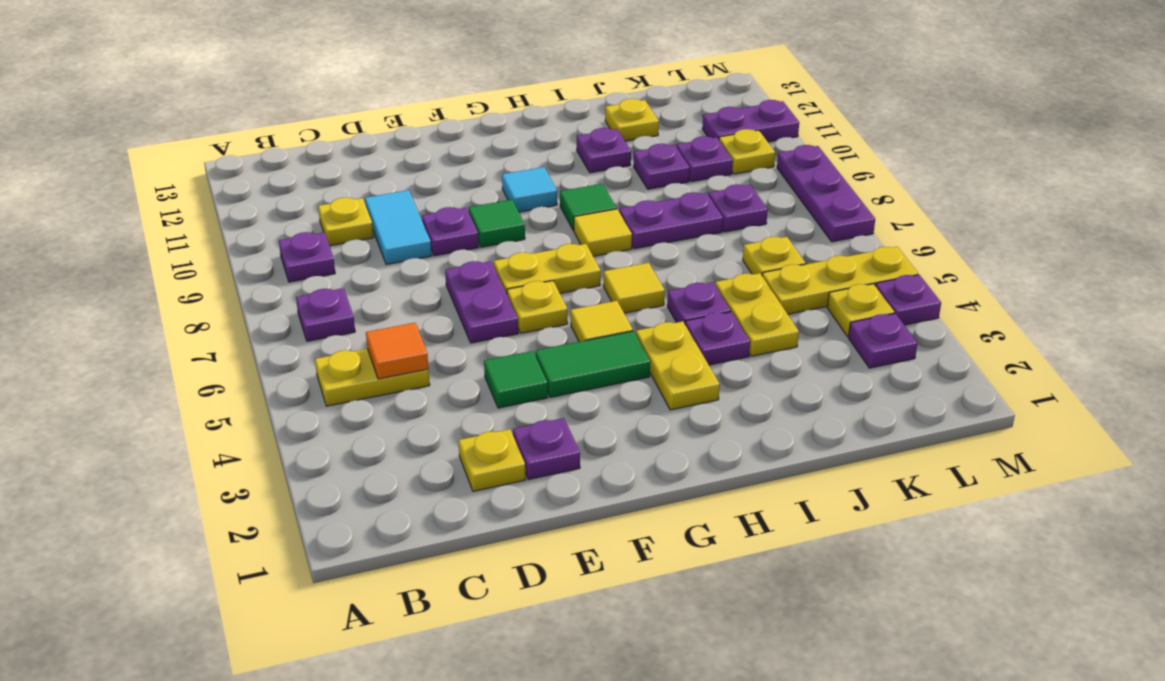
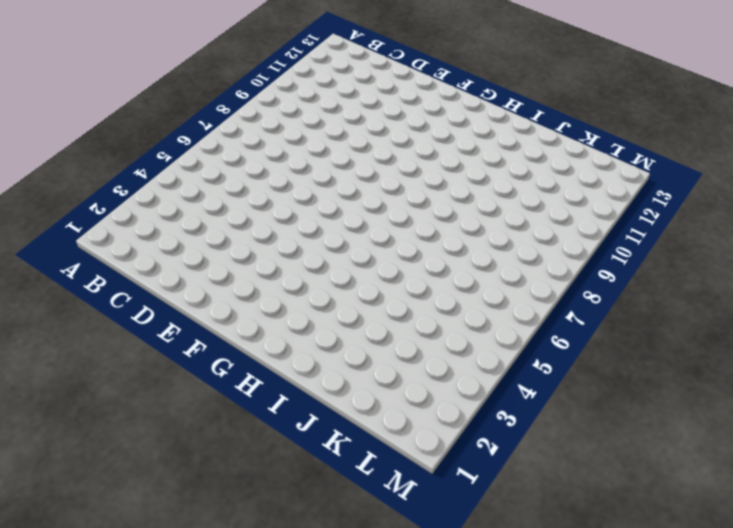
none -> yellow 1x2 plate [315,349,430,406]
none -> purple 1x1 plate [296,288,355,341]
none -> purple 1x1 plate [279,232,335,282]
none -> yellow 1x1 plate [318,198,373,246]

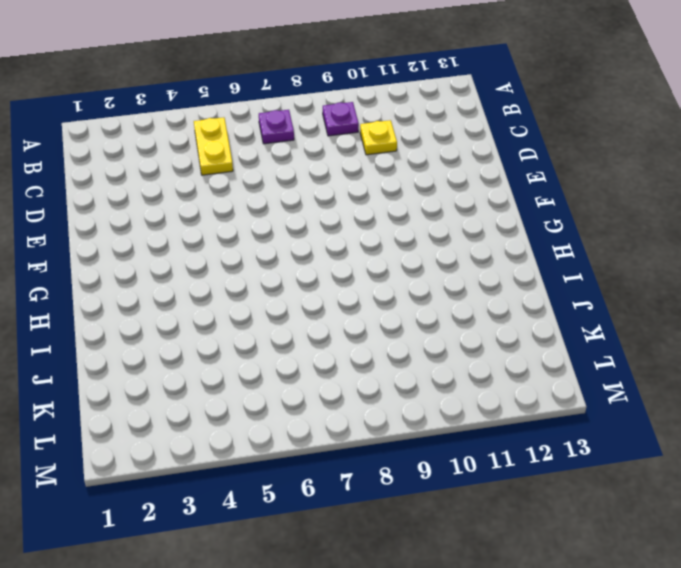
none -> yellow 1x1 plate [458,429,526,491]
none -> cyan 1x2 tile [365,190,431,265]
none -> purple 1x1 plate [513,418,580,480]
none -> green 1x1 tile [484,351,548,408]

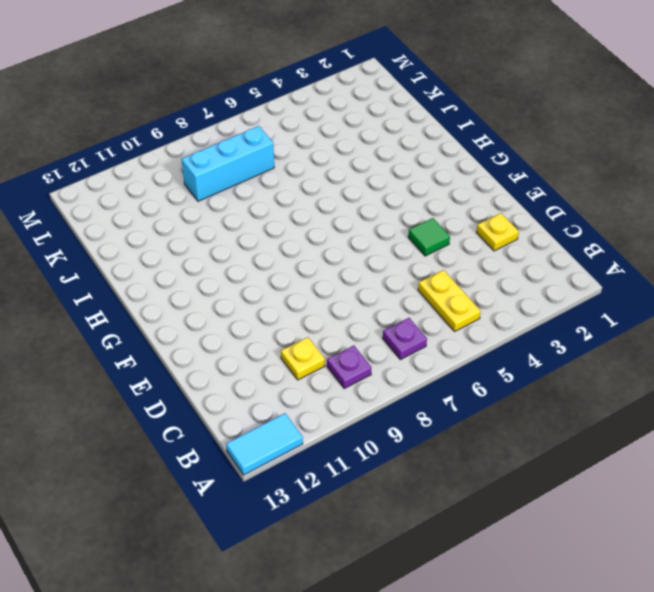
cyan 1x2 tile [226,413,303,475] -> cyan 1x2 tile moved to [365,190,431,265]
cyan 1x3 brick [181,126,274,201] -> purple 1x1 plate [709,184,768,232]
none -> purple 1x1 plate [513,418,580,480]
none -> purple 1x2 plate [445,261,518,343]
none -> purple 1x1 plate [422,207,479,256]
none -> green 1x2 tile [535,331,650,397]

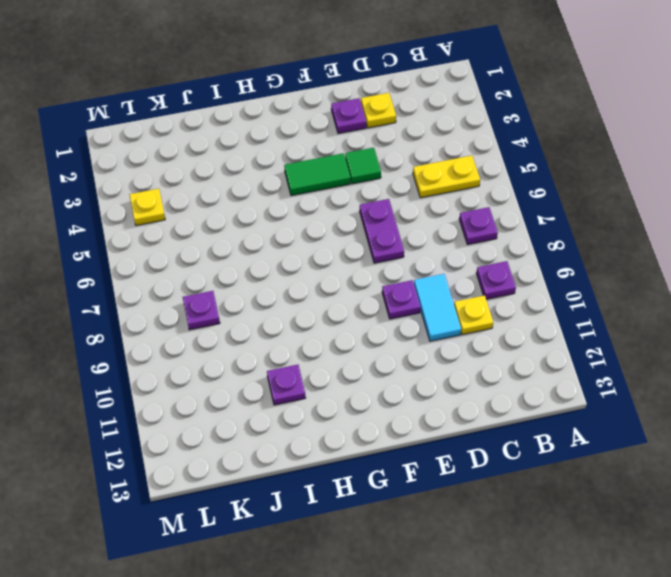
none -> yellow 1x1 plate [507,281,568,333]
none -> yellow 1x2 plate [494,244,601,294]
none -> green 1x1 tile [469,200,525,247]
none -> yellow 1x1 tile [571,301,633,342]

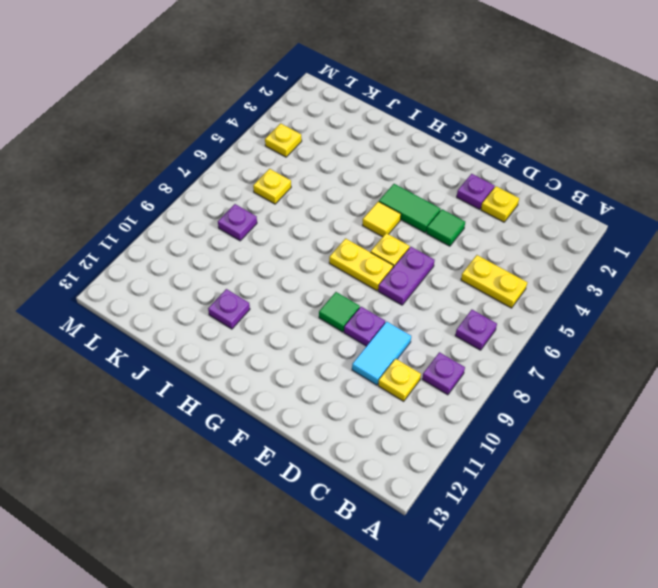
none -> cyan 1x1 tile [502,167,557,212]
none -> yellow 1x2 plate [636,321,720,410]
none -> yellow 1x1 tile [603,263,665,313]
none -> yellow 1x1 tile [574,209,632,256]

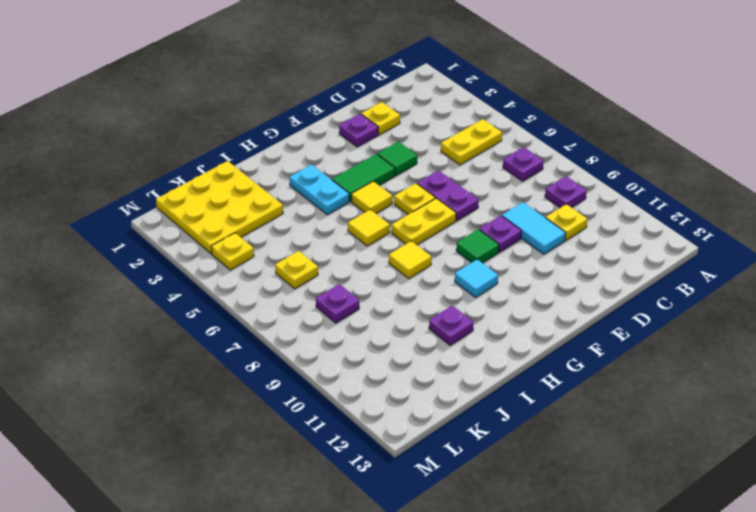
cyan 1x2 plate [290,165,350,215] -> yellow 1x2 plate [636,321,720,410]
yellow 3x3 plate [156,161,283,254] -> purple 1x1 plate [849,313,918,368]
none -> green 1x1 tile [560,184,617,231]
none -> purple 1x1 plate [685,312,750,365]
none -> purple 1x1 plate [667,282,731,324]
none -> purple 1x2 plate [619,192,723,249]

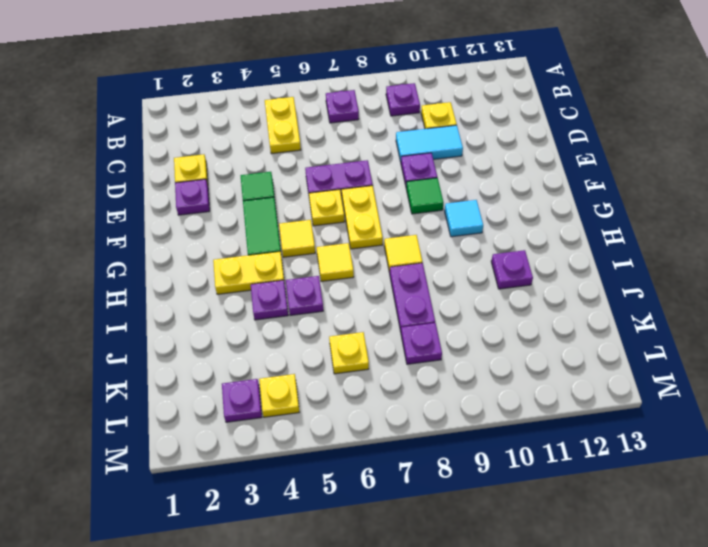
none -> green 1x1 tile [560,184,617,231]
none -> yellow 1x2 plate [715,273,799,356]
none -> purple 1x1 plate [633,144,690,189]
none -> yellow 1x1 plate [605,99,659,141]

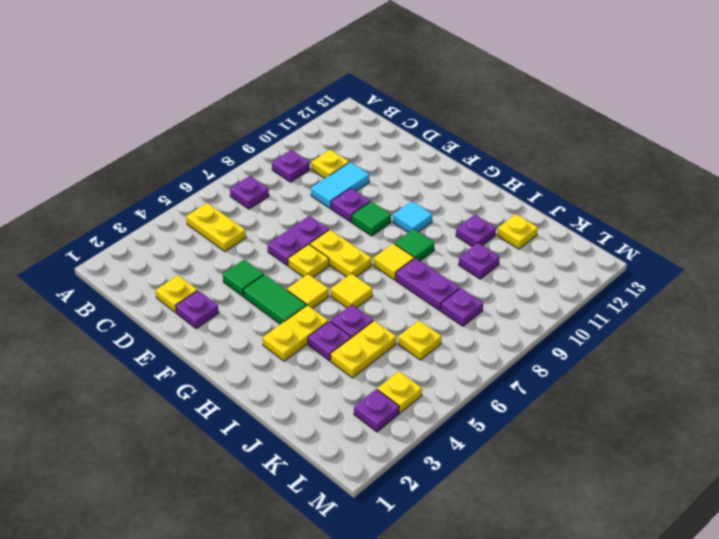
none -> yellow 1x3 plate [762,247,918,314]
none -> purple 1x1 plate [677,136,733,182]
none -> yellow 1x1 plate [719,129,775,174]
none -> purple 1x2 plate [702,100,799,142]

